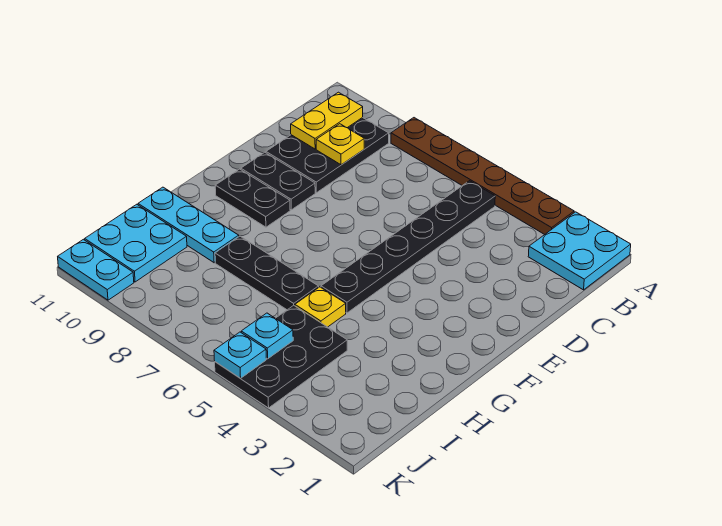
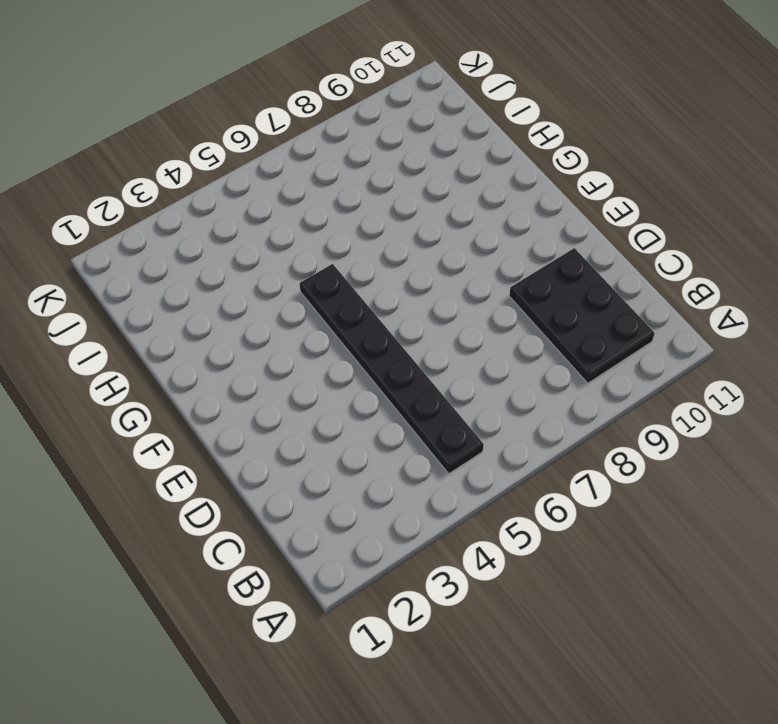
none -> cyan 2x2 plate [528,212,631,290]
none -> brown 1x6 plate [391,118,574,235]
none -> black 1x2 plate [241,152,315,210]

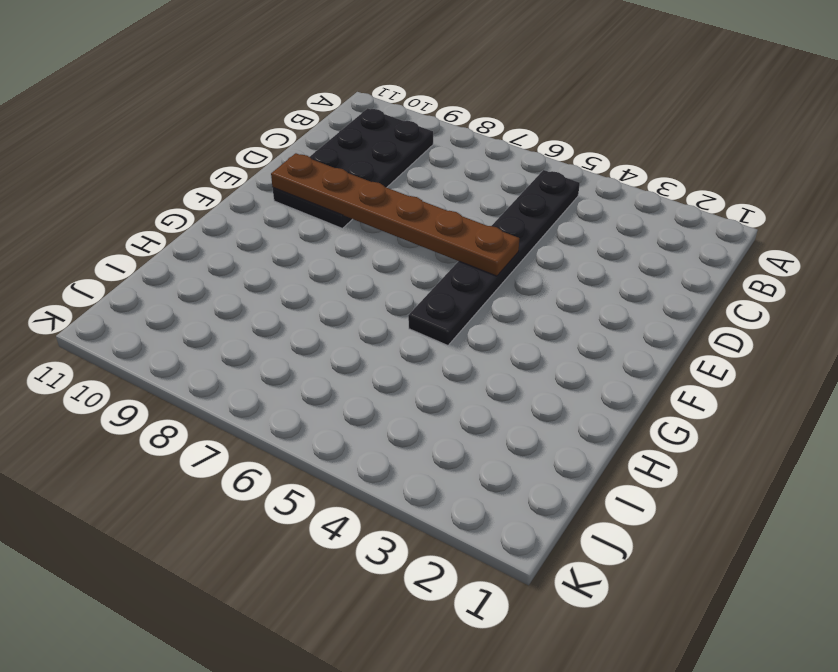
brown 1x6 plate [271,153,519,276] -> brown 1x6 plate moved to [391,118,574,235]
none -> cyan 2x2 plate [528,212,631,290]
none -> black 1x2 plate [215,169,290,227]
none -> yellow 1x1 plate [295,287,346,327]

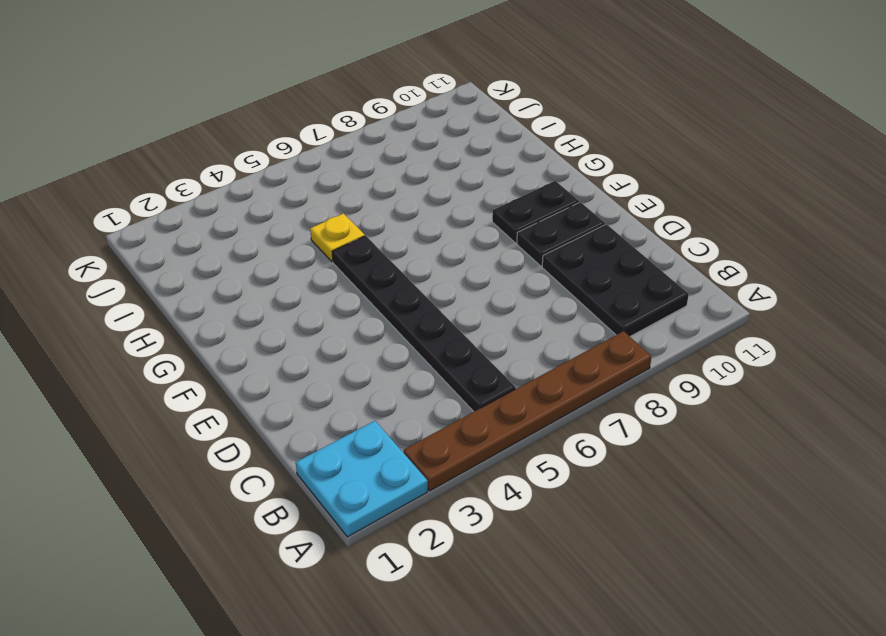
none -> black 1x3 plate [215,236,319,310]
none -> cyan 1x3 plate [138,187,239,263]
none -> black 2x3 plate [215,305,347,408]

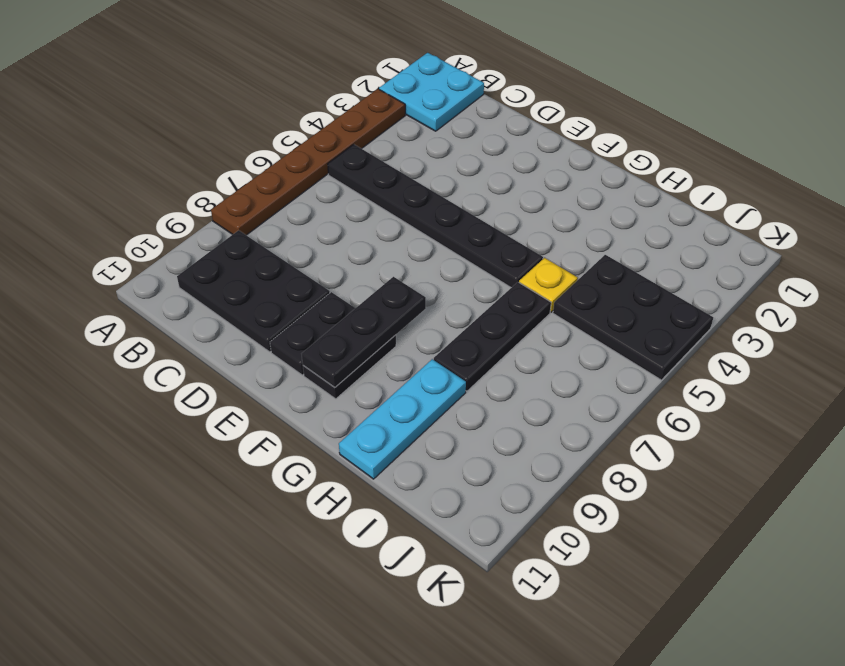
black 1x3 plate [302,277,426,387] -> none
none -> cyan 2x2 plate [85,204,187,282]
none -> cyan 1x2 plate [58,239,134,300]
none -> yellow 1x2 plate [291,92,363,149]

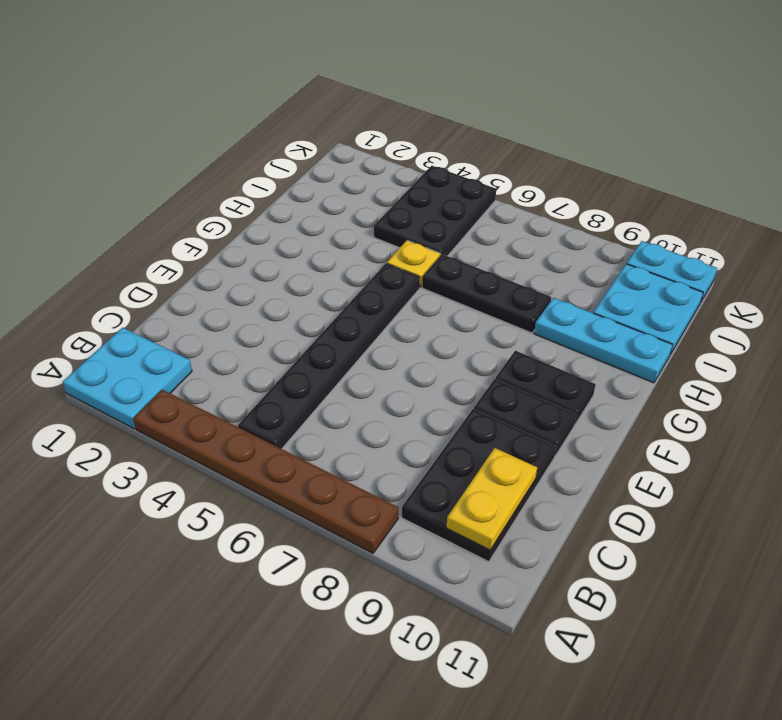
none -> yellow 1x1 plate [316,124,364,165]
none -> cyan 1x1 plate [241,313,293,359]
none -> cyan 1x1 plate [214,332,266,378]

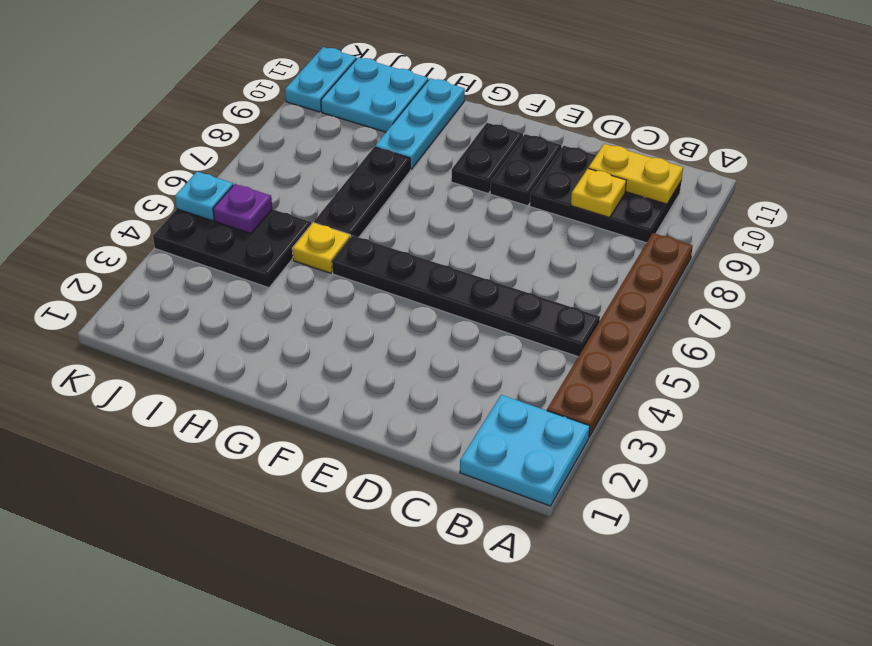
purple 1x1 plate [213,184,272,234] -> cyan 1x1 plate [241,313,293,359]

